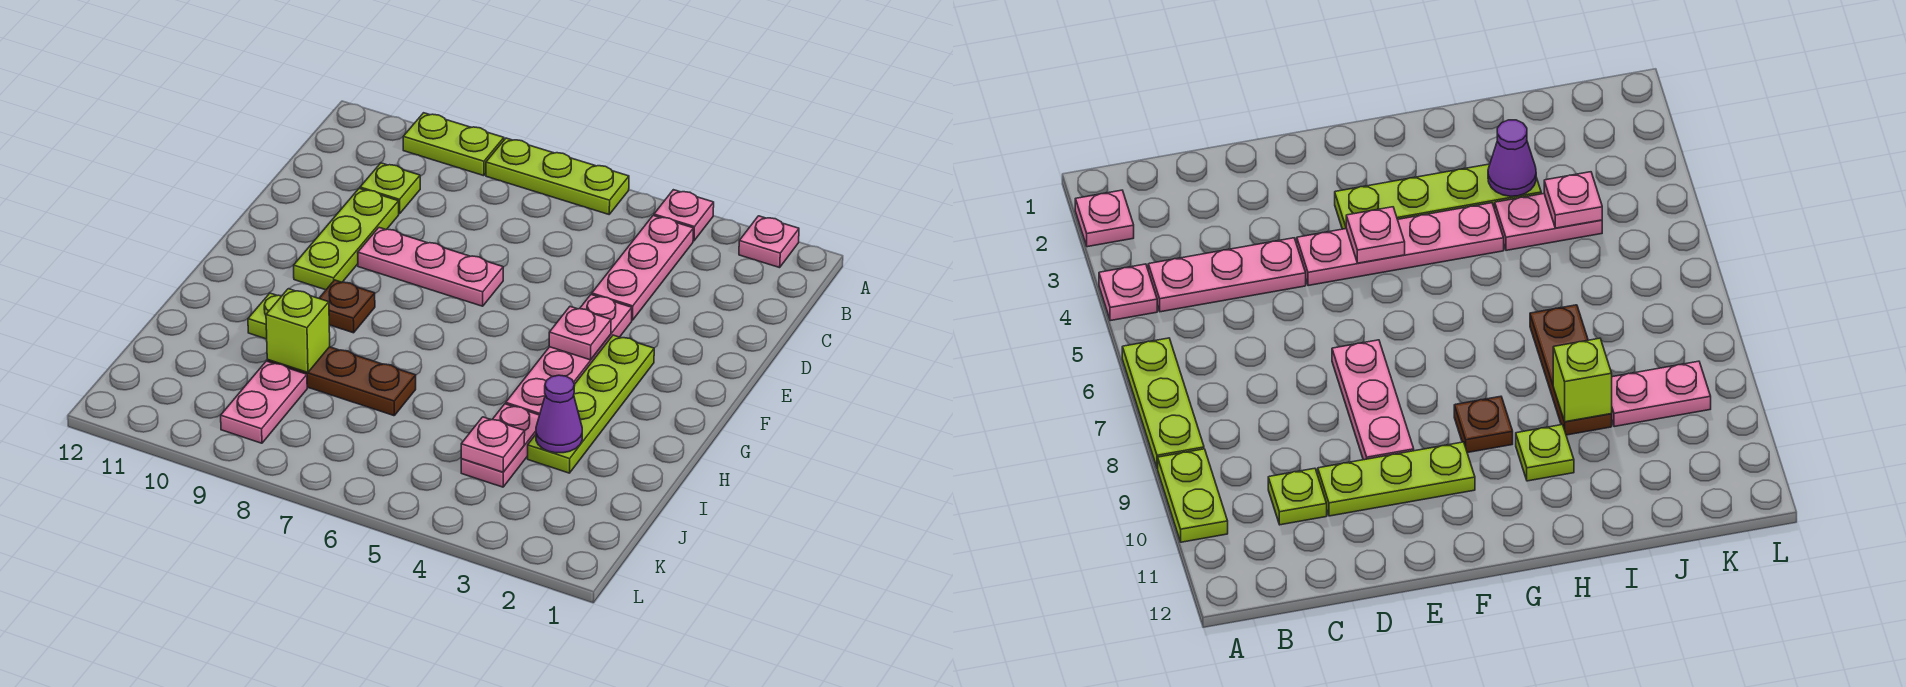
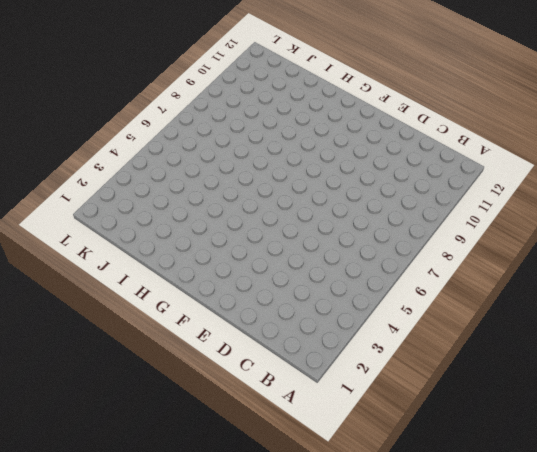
none -> pink 1x1 plate [739,216,799,268]
none -> pink 1x1 plate [654,190,714,241]
none -> lime 1x3 plate [486,138,629,214]

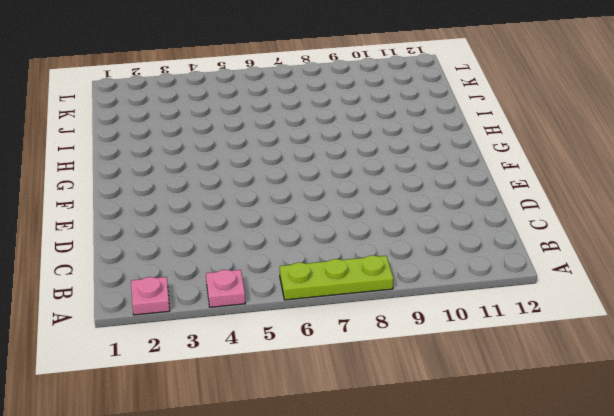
none -> lime 1x2 plate [403,113,504,176]
none -> pink 1x3 plate [592,216,694,320]
none -> lime 1x1 plate [360,163,420,214]

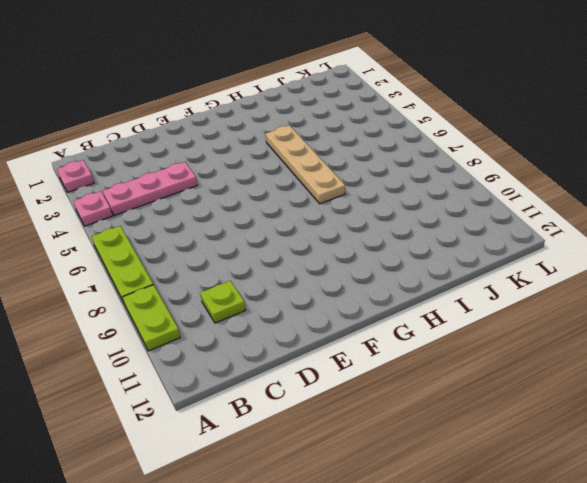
tan 1x4 plate [266,125,345,204] -> pink 1x4 plate [506,294,632,415]
none -> lime 1x3 plate [294,189,399,290]
none -> pink 1x3 plate [358,228,503,306]
none -> lime 1x4 plate [528,335,654,473]

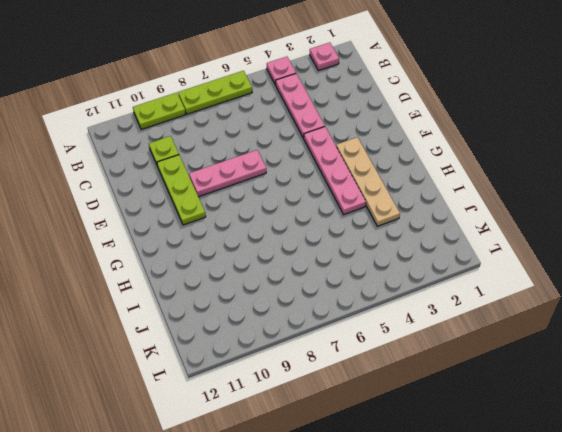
tan 1x4 plate [336,137,400,226] -> lime 1x4 plate [528,335,654,473]
none -> brown 1x1 plate [319,280,375,333]
none -> lime 1x1 plate [248,293,281,339]
none -> pink 1x2 plate [461,404,539,487]

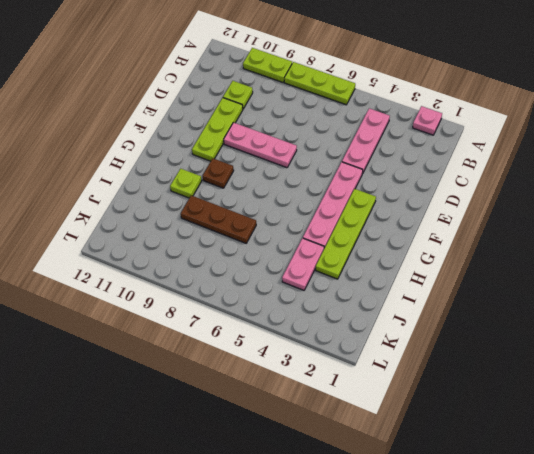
none -> pink 1x1 plate [654,190,714,241]
none -> pink 1x2 plate [221,361,307,443]
none -> pink 1x1 plate [549,307,611,360]

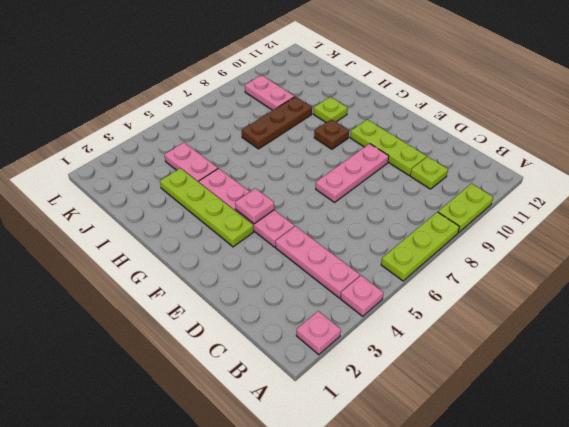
none -> purple 1x1 cone [536,375,582,453]
none -> lime 1x1 brick [266,289,330,372]
none -> pink 1x1 plate [461,417,525,472]

